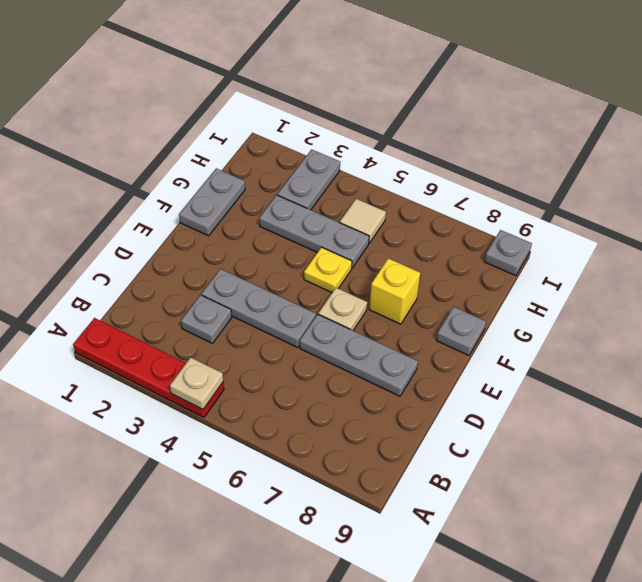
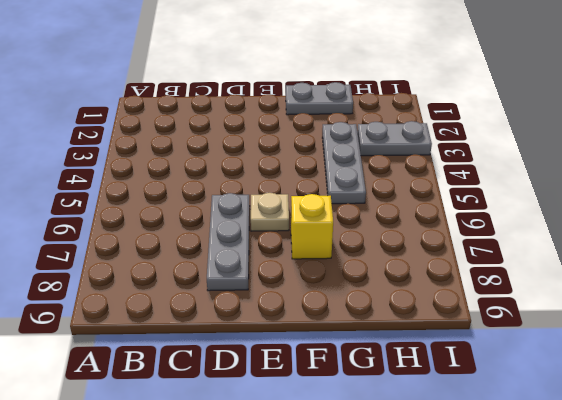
none -> red 1x4 plate [73,318,224,417]
none -> grey 1x1 plate [181,295,232,344]
none -> grey 1x3 plate [201,269,316,348]

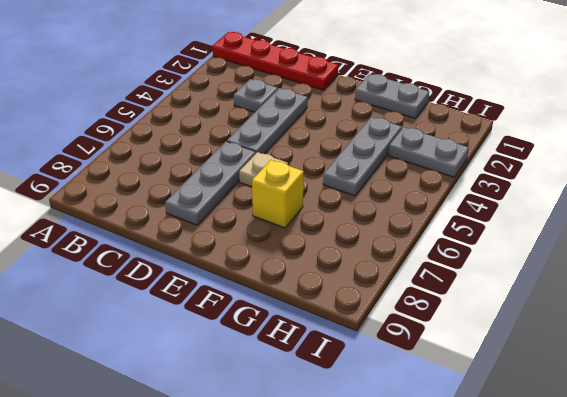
red 1x4 plate [212,32,338,90] -> red 1x4 plate turned to [73,318,224,417]
none -> yellow 1x1 plate [304,247,352,292]
none -> grey 1x1 plate [436,307,486,356]
none -> tan 1x1 tile [340,199,386,243]

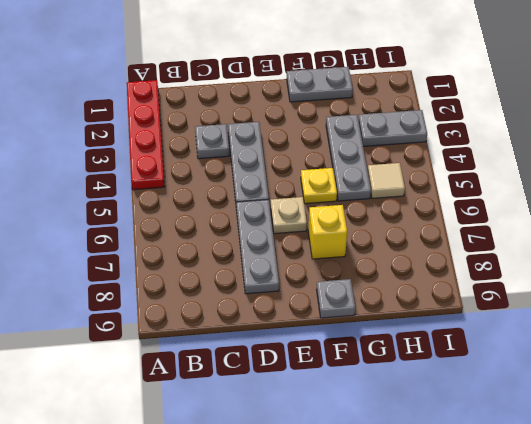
none -> grey 1x1 plate [484,230,532,276]
none -> tan 1x1 plate [170,357,223,409]

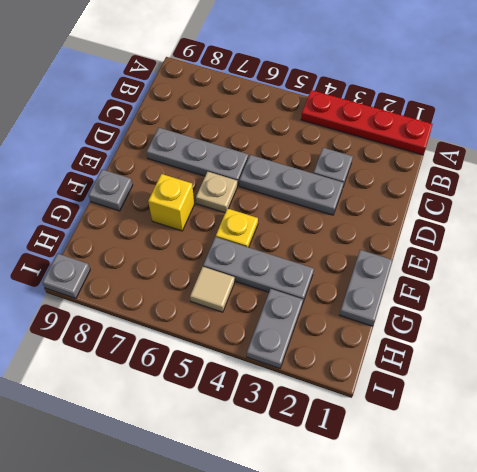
none -> tan 1x1 plate [170,357,223,409]

